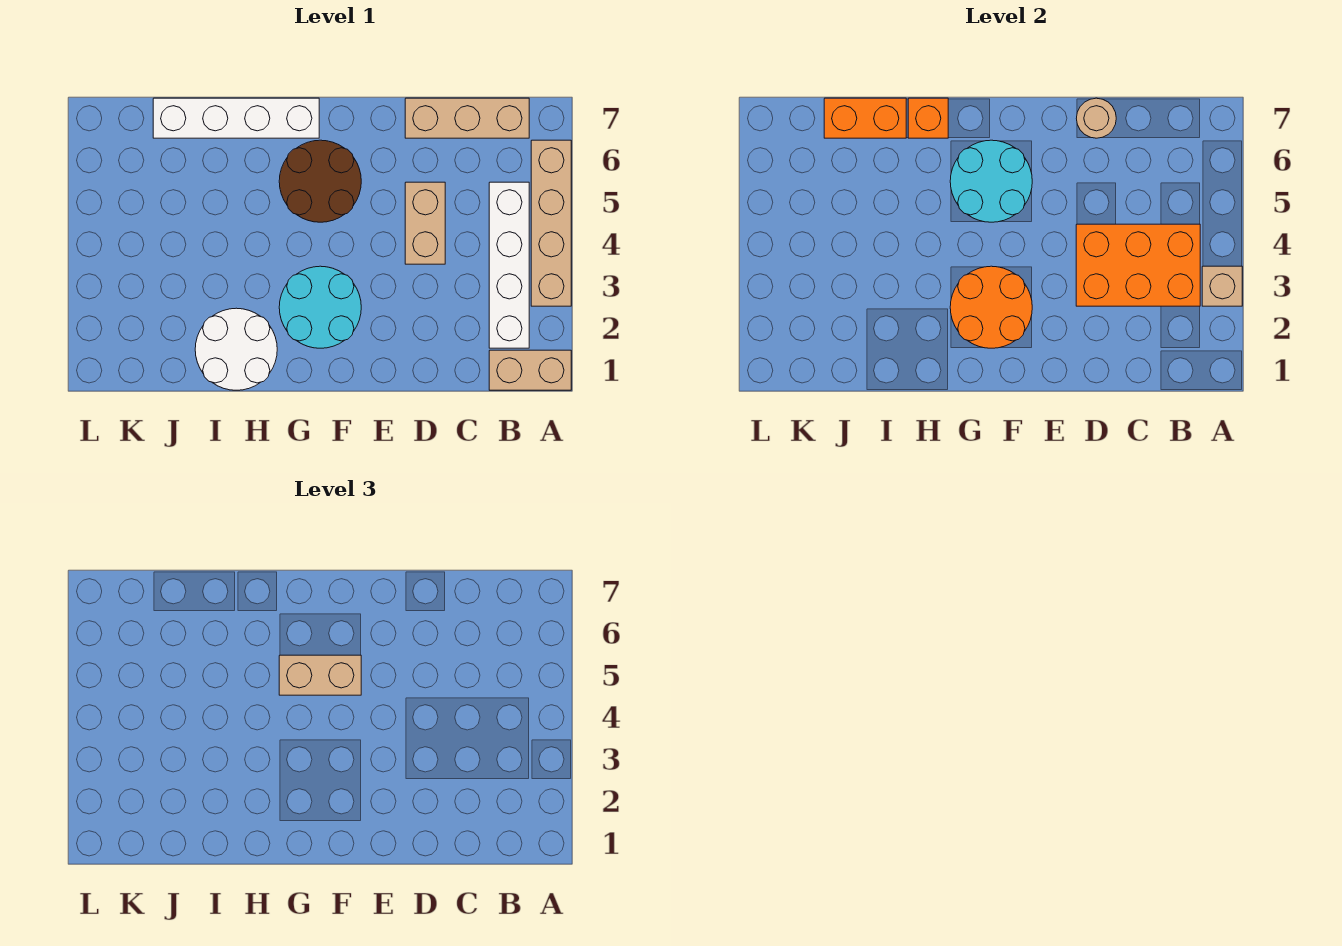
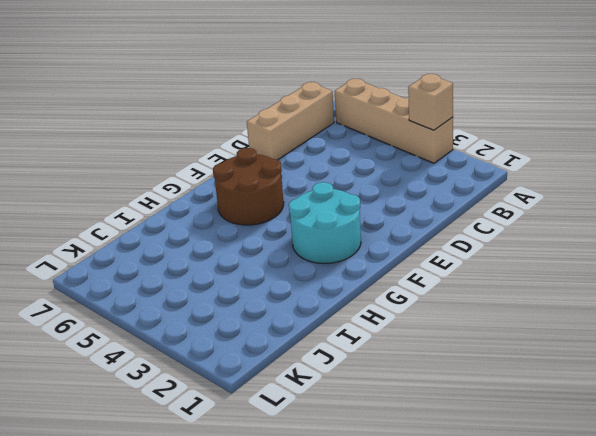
none -> tan 1x2 brick [489,350,571,390]
none -> white 1x4 brick [489,182,529,348]
none -> tan 1x2 brick [405,182,445,264]

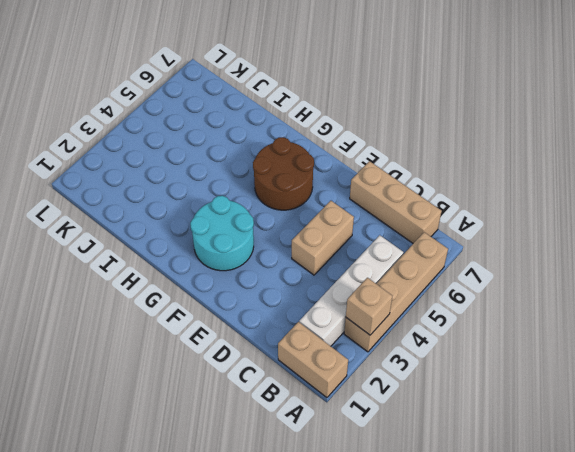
none -> white 1x4 brick [153,98,319,138]
none -> white 2x2 round brick [195,308,277,390]
none -> orange 2x3 brick [1076,224,1200,306]

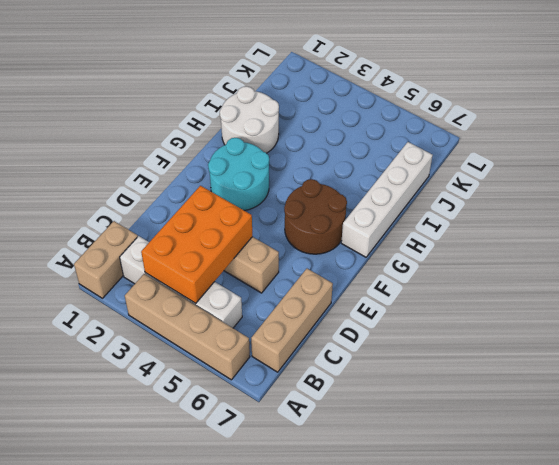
none -> tan 1x1 brick [1202,266,1242,306]
none -> tan 1x1 round brick [1076,98,1116,138]
none -> orange 2x2 round brick [950,266,1032,348]

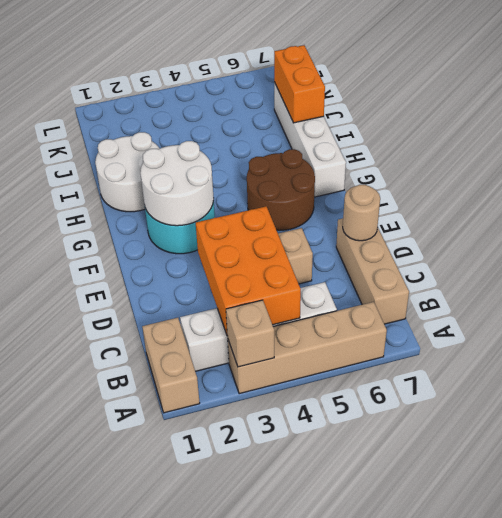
white 2x2 round brick [140,141,214,226] -> orange 2x2 round brick [950,266,1032,348]
none -> cyan 2x2 round brick [950,140,1032,222]
none -> orange 1x1 brick [908,98,948,138]
none -> tan 1x2 brick [279,655,361,695]

